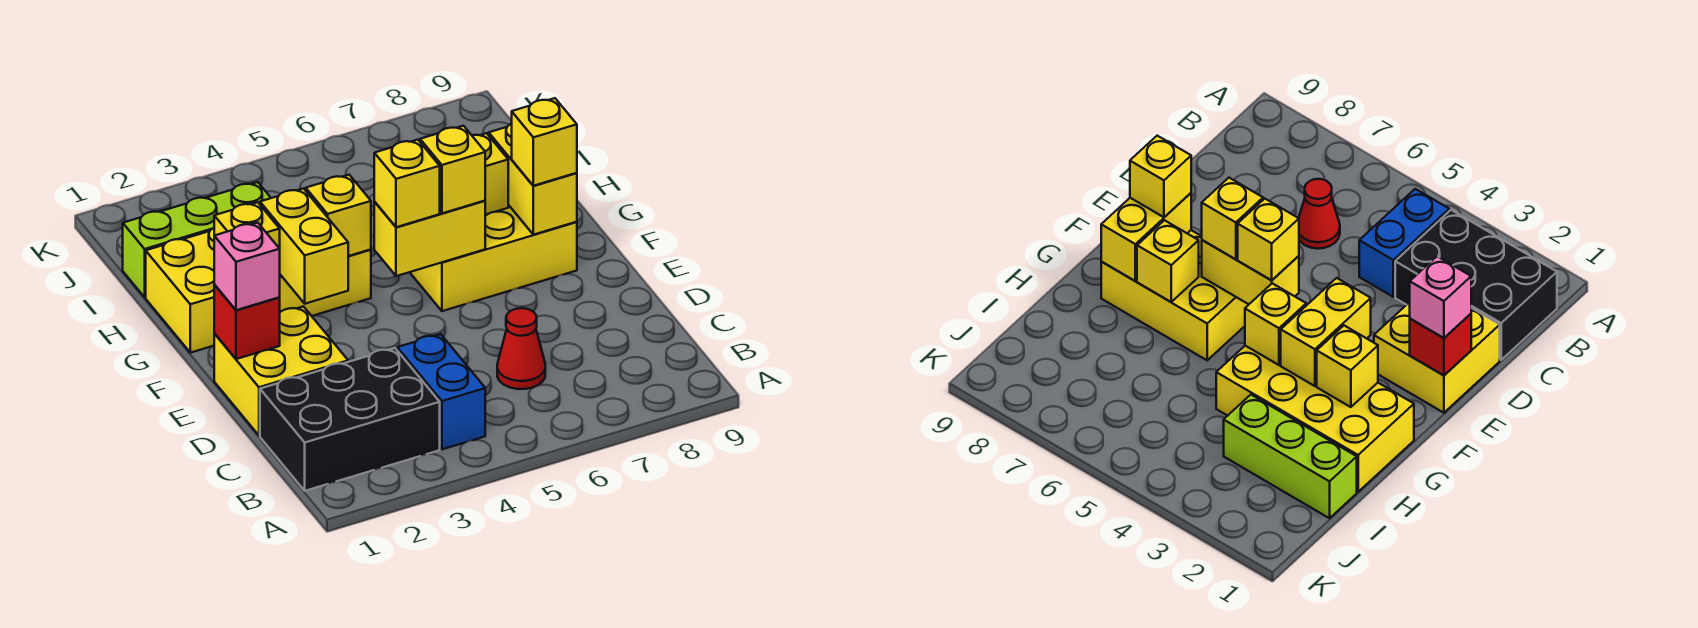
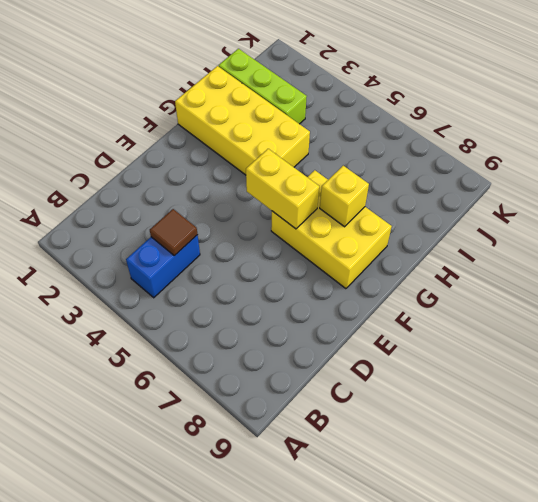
brown 1x1 tile [150,209,198,256] -> none
none -> black 2x3 brick [260,348,440,491]
none -> red 1x1 cone [497,308,545,389]
none -> yellow 2x2 brick [214,307,348,436]

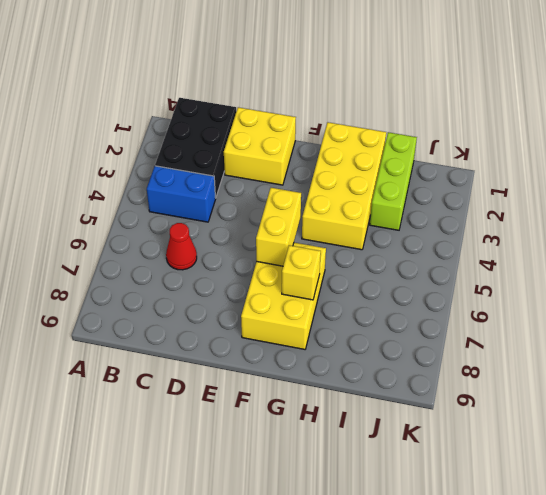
none -> red 1x1 brick [214,285,280,359]
none -> yellow 1x2 brick [260,189,348,304]
none -> yellow 1x2 brick [489,123,577,235]

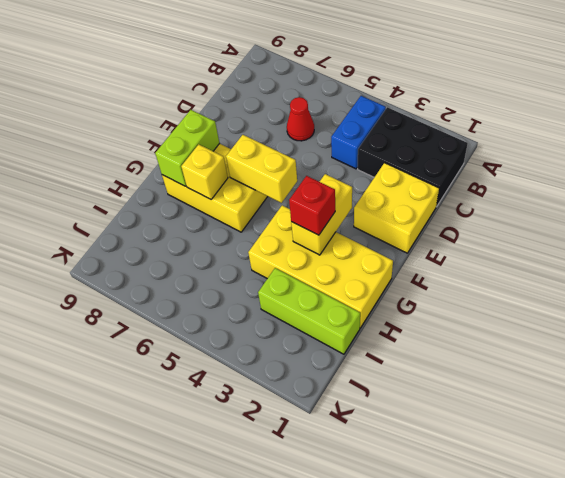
lime 1x2 brick [155,110,220,186] -> yellow 1x2 brick [489,123,577,235]
red 1x1 brick [289,176,335,235] -> red 1x1 brick moved to [214,285,280,359]
none -> yellow 1x1 brick [214,202,280,249]
none -> yellow 1x1 brick [306,175,371,256]
none -> pink 1x1 brick [214,223,280,310]

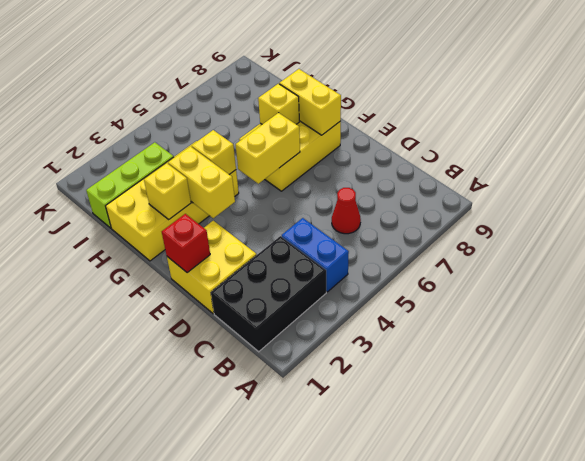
none -> pink 1x1 brick [214,223,280,310]
none -> yellow 1x1 brick [374,140,440,227]
none -> yellow 1x1 brick [420,126,485,213]

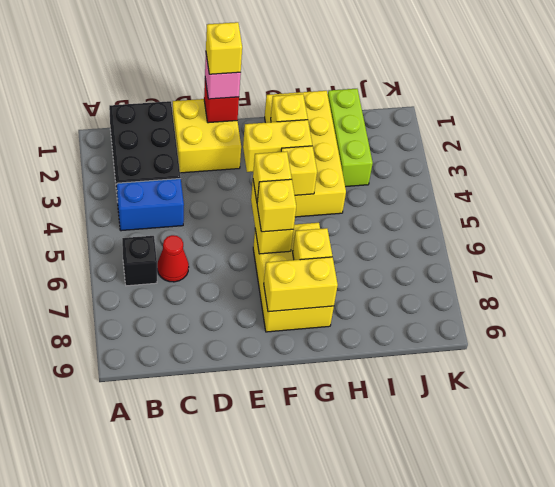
black 1x1 brick [122,236,157,286] -> none
yellow 1x1 brick [206,22,242,74] -> yellow 1x1 brick moved to [512,98,577,186]

